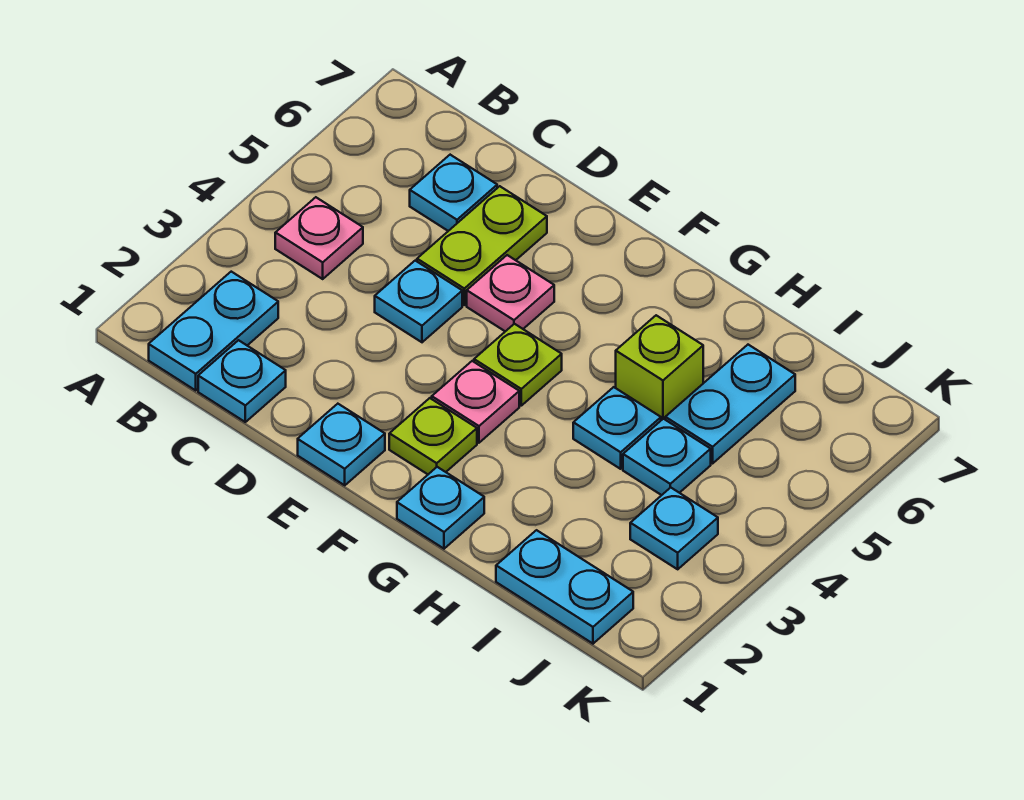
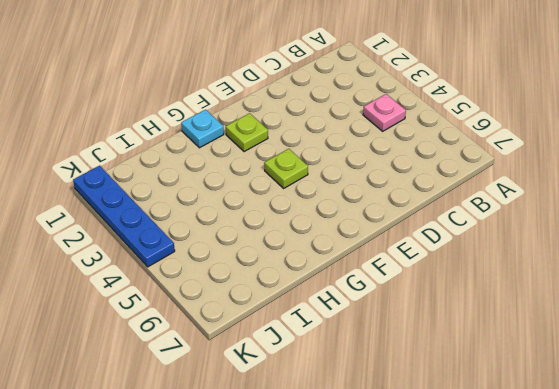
blue 1x4 plate [73,166,175,267] -> none
none -> cyan 1x2 plate [149,272,278,390]
none -> cyan 1x1 plate [198,340,286,422]
none -> cyan 1x1 plate [410,155,497,231]

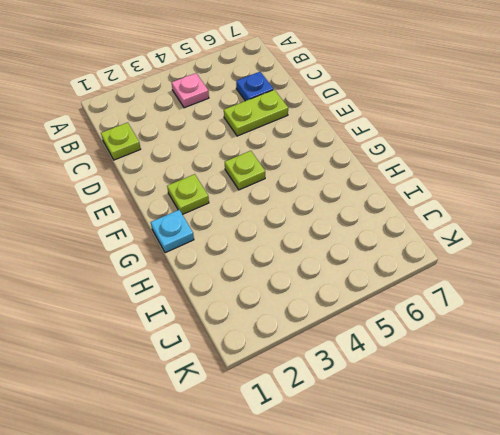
lime 1x1 plate [101,123,141,160] -> cyan 1x1 plate [198,340,286,422]
blue 1x1 plate [236,72,274,101] -> cyan 1x1 plate [410,155,497,231]
none -> cyan 1x2 plate [149,272,278,390]
none -> cyan 1x1 plate [375,261,462,342]
none -> cyan 1x1 plate [298,404,385,485]

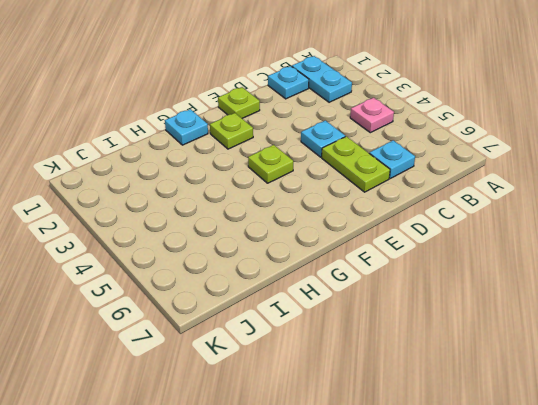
lime 1x1 plate [218,87,260,118] -> cyan 1x1 plate [298,404,385,485]
none -> pink 1x1 plate [467,255,554,331]
none -> pink 1x1 plate [432,361,519,443]
none -> cyan 1x1 plate [573,387,661,469]

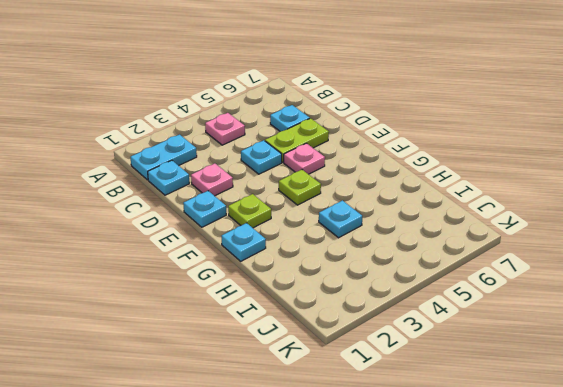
pink 1x1 plate [191,163,233,196] -> pink 1x1 plate moved to [432,361,519,443]
none -> lime 1x1 brick [616,315,703,420]
none -> cyan 1x2 plate [496,530,633,644]
none -> cyan 1x1 plate [623,419,711,495]

